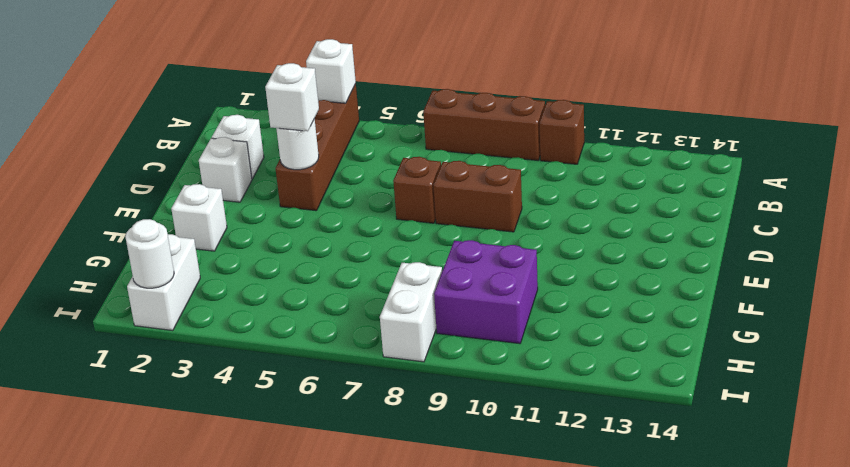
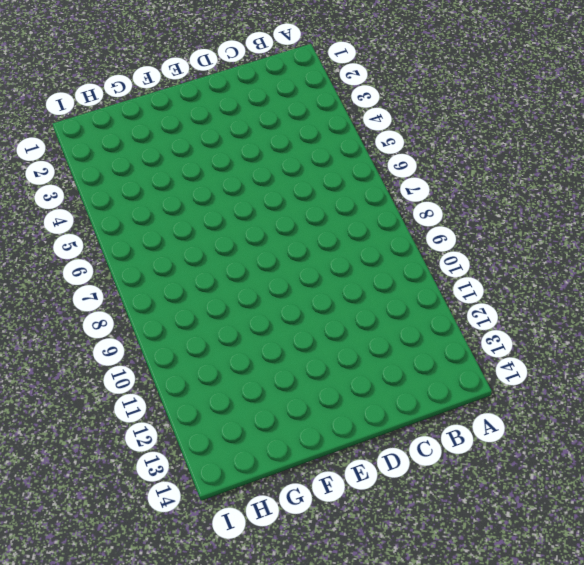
none -> brown 1x4 brick [275,84,359,211]
none -> brown 1x3 brick [423,89,545,160]
none -> brown 1x1 brick [540,100,584,164]

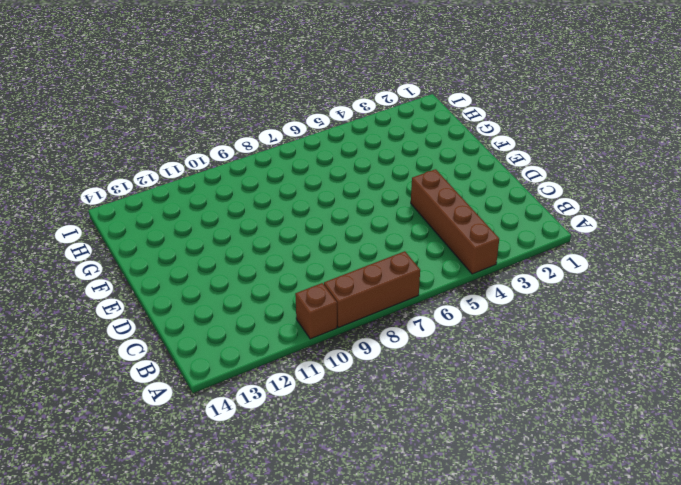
none -> white 1x1 brick [212,115,264,179]
none -> white 1x1 brick [199,137,252,202]
none -> brown 1x1 brick [393,157,441,223]

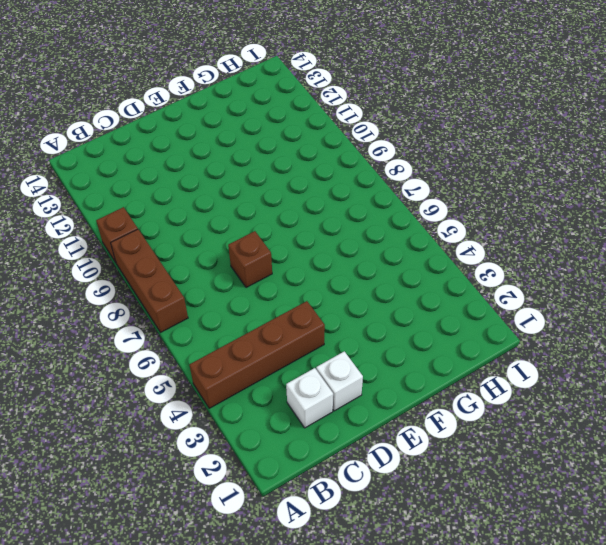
none -> brown 1x2 brick [433,161,522,232]
none -> white 1x1 brick [171,184,227,251]
none -> purple 2x2 brick [434,240,538,344]

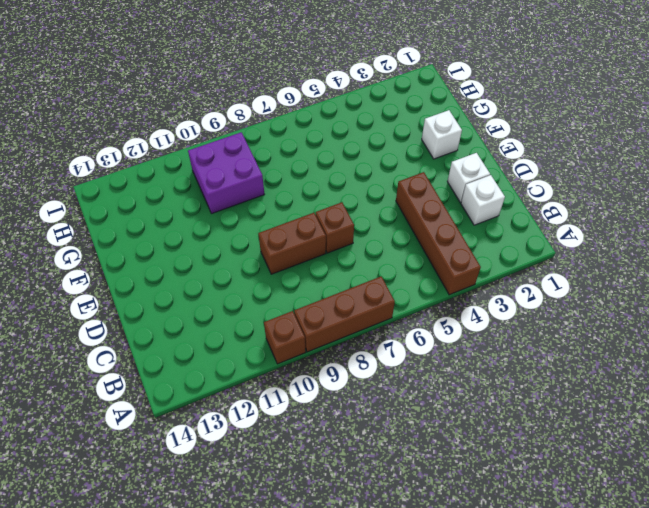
none -> white 1x2 brick [127,234,200,331]
none -> white 1x2 brick [380,262,442,362]
none -> white 1x1 brick [306,39,356,103]

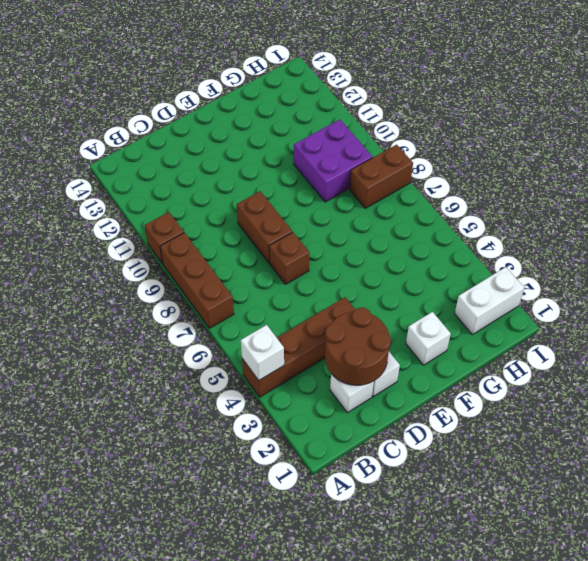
brown 2x2 round brick [325,308,391,385] -> none
brown 1x2 brick [350,145,413,208] -> white 1x2 brick [380,262,442,362]
none -> white 1x1 round brick [276,119,319,170]
none -> white 1x1 round brick [125,219,174,288]
none -> white 1x1 brick [265,63,319,131]

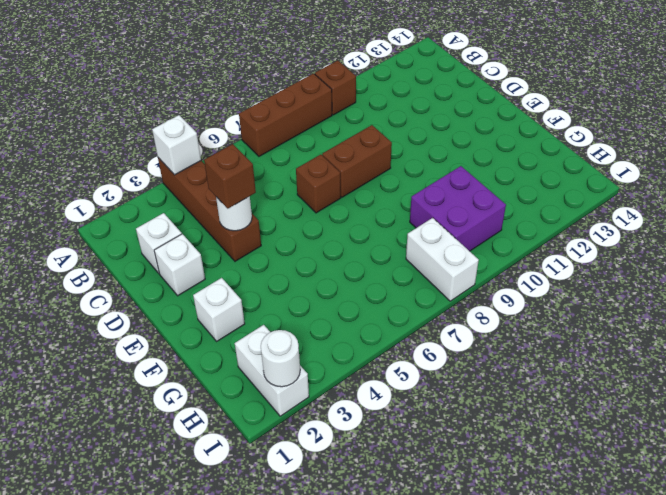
brown 1x1 brick [204,144,256,208] -> white 1x1 brick [265,63,319,131]

